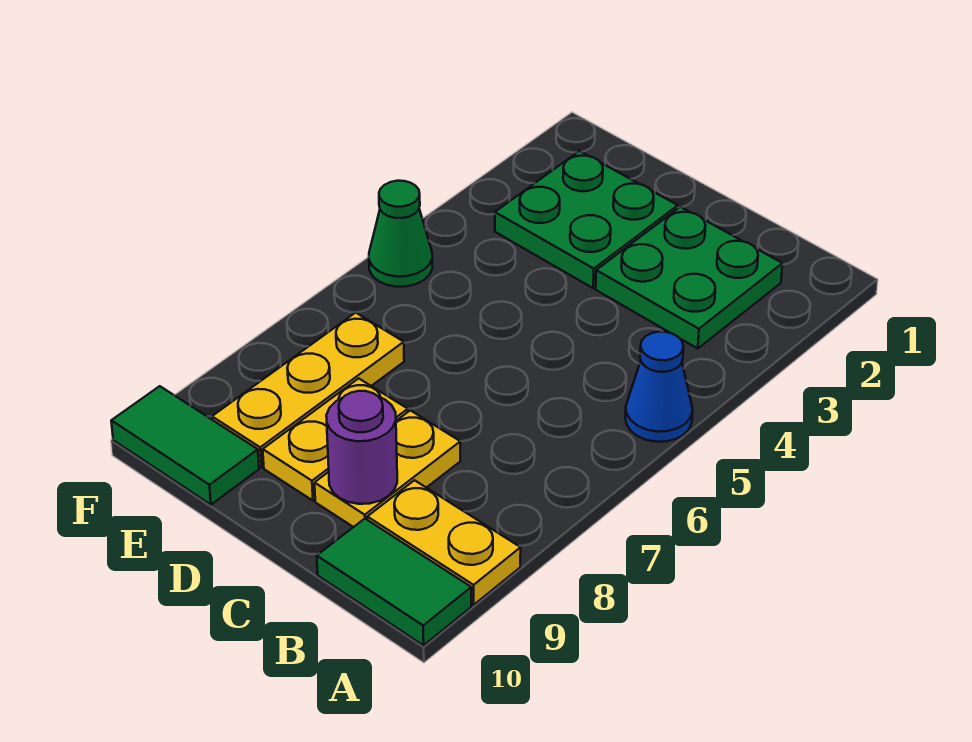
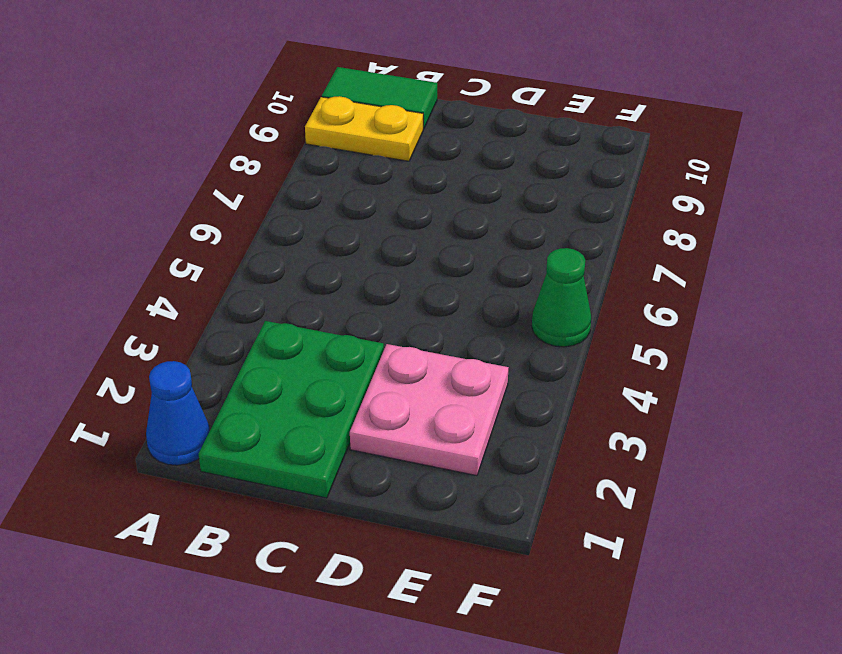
blue 1x1 cone [146,361,210,465] -> blue 1x1 cone moved to [625,332,693,442]
green 2x3 plate [199,321,384,498] -> green 2x2 plate [596,207,783,349]
pink 2x2 plate [350,344,508,476] -> green 2x2 plate [495,151,678,288]
none -> yellow 1x2 plate [315,410,460,527]
none -> yellow 1x2 plate [263,378,408,501]

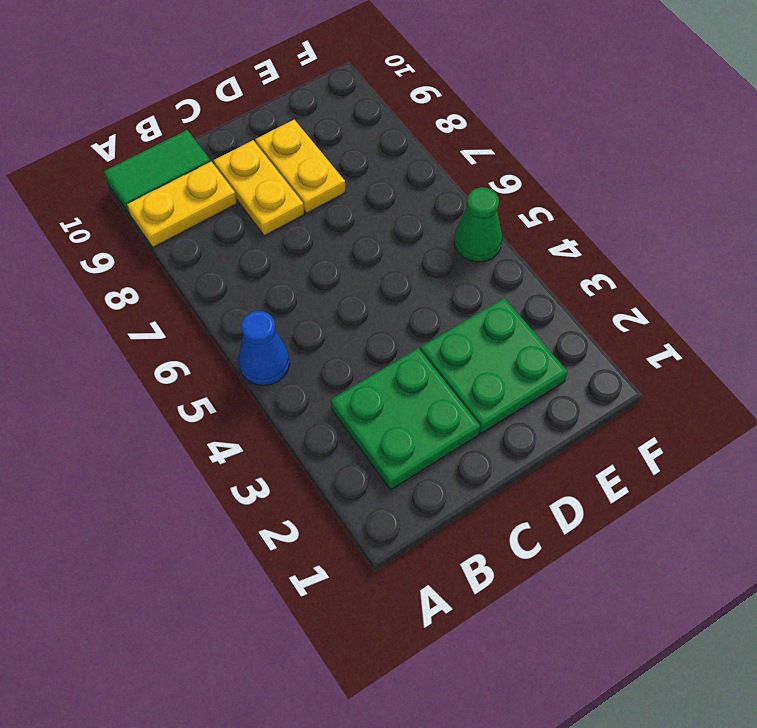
none -> yellow 1x3 plate [212,313,404,467]
none -> green 1x2 tile [111,386,259,505]

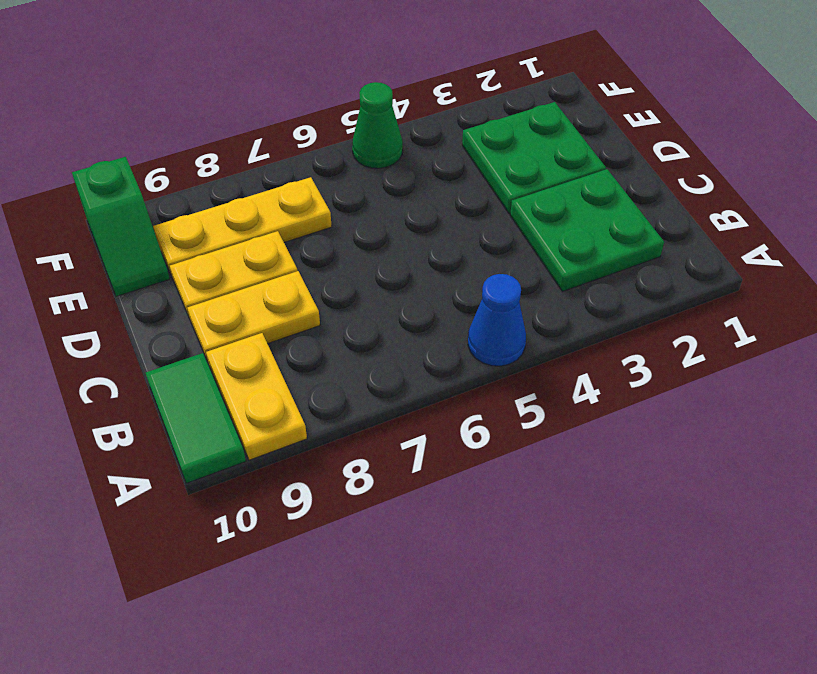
green 1x2 slope [72,157,170,296] -> green 1x2 tile [111,386,259,505]
none -> purple 1x1 round brick [326,391,397,504]

